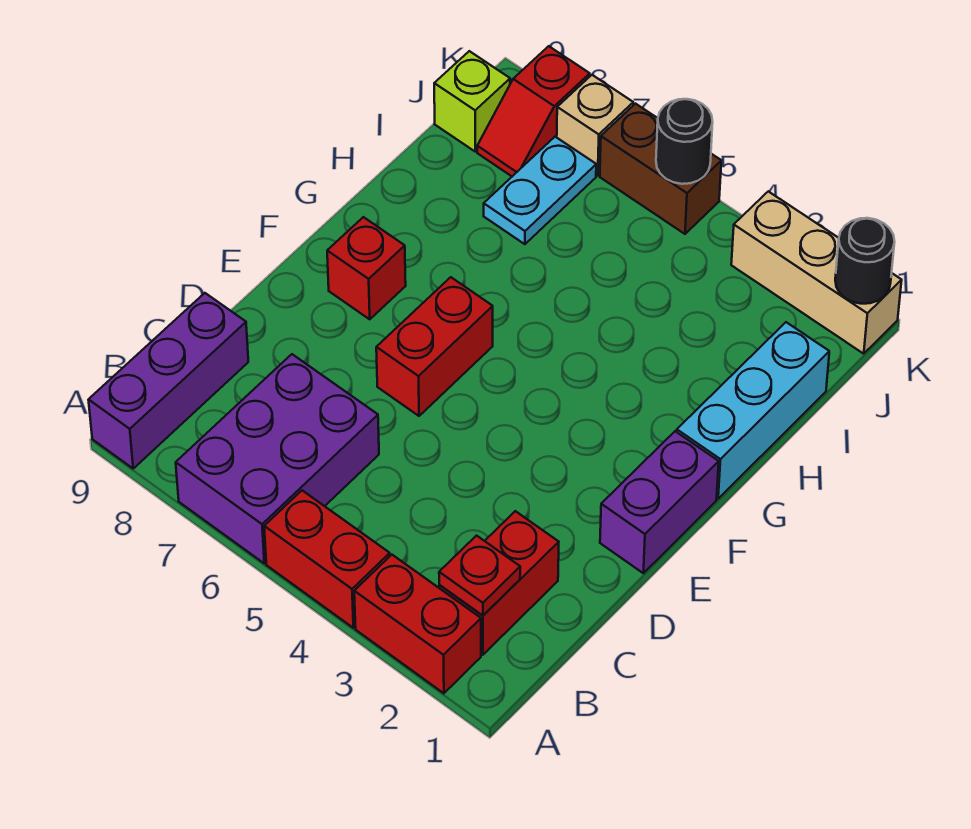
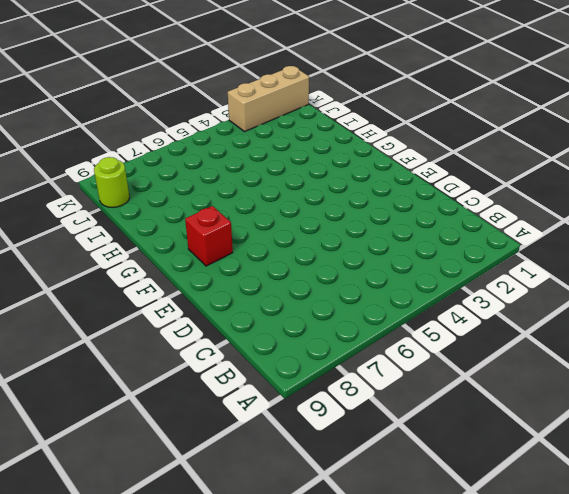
lime 1x1 round brick [94,157,130,207] -> lime 1x1 brick [434,51,510,151]
none -> red 1x2 brick [354,555,481,693]
none -> red 1x2 brick [264,490,390,628]
none -> purple 2x3 brick [176,354,379,563]

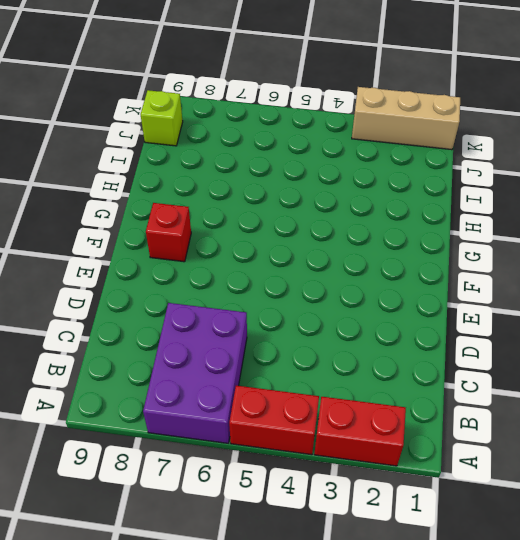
none -> purple 1x3 brick [89,293,248,468]
none -> red 1x2 brick [439,511,559,655]
none -> purple 1x2 brick [600,431,719,573]

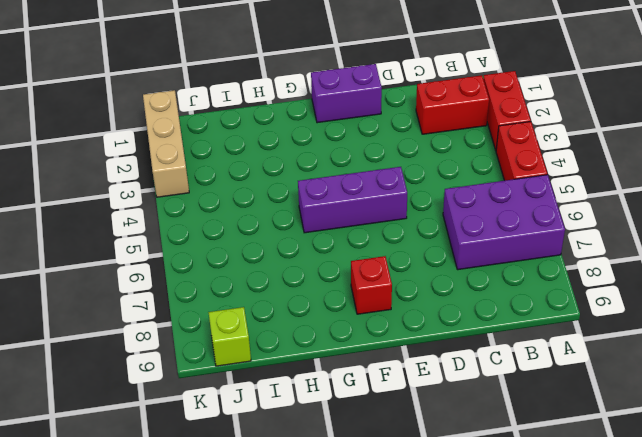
purple 1x3 brick [298,167,407,233] -> purple 1x3 brick moved to [89,293,248,468]
none -> red 1x2 brick [376,277,493,416]
none -> cyan 1x3 brick [677,322,829,499]
none -> cyan 1x2 plate [484,137,596,244]

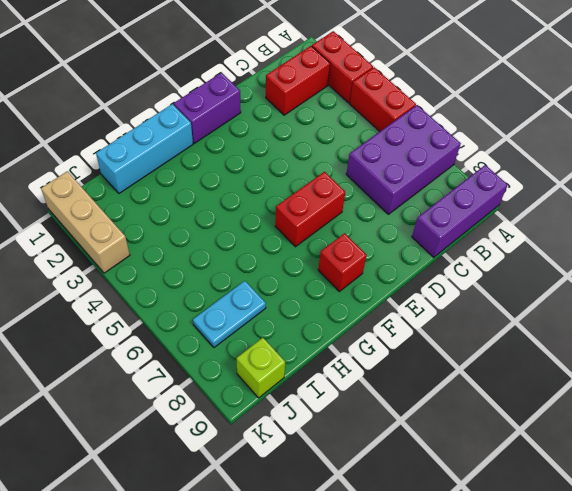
none -> red 1x2 slope [477,46,590,176]
none -> brown 1x2 brick [600,104,721,234]
none -> tan 1x1 brick [557,75,633,175]

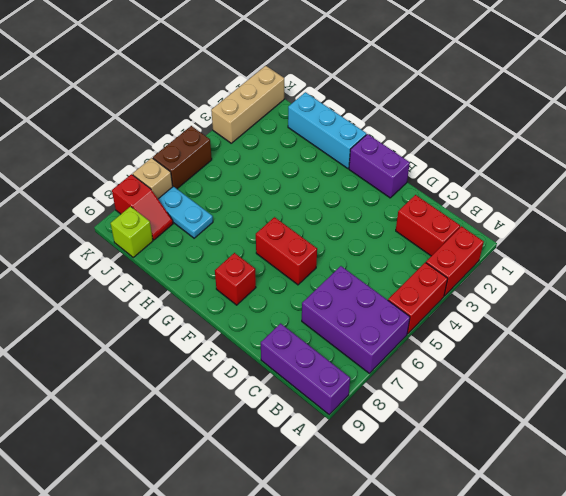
none -> red 1x1 plate [439,536,520,616]
none -> black 1x1 round brick [835,218,895,304]
none -> black 1x1 round brick [656,99,713,184]

